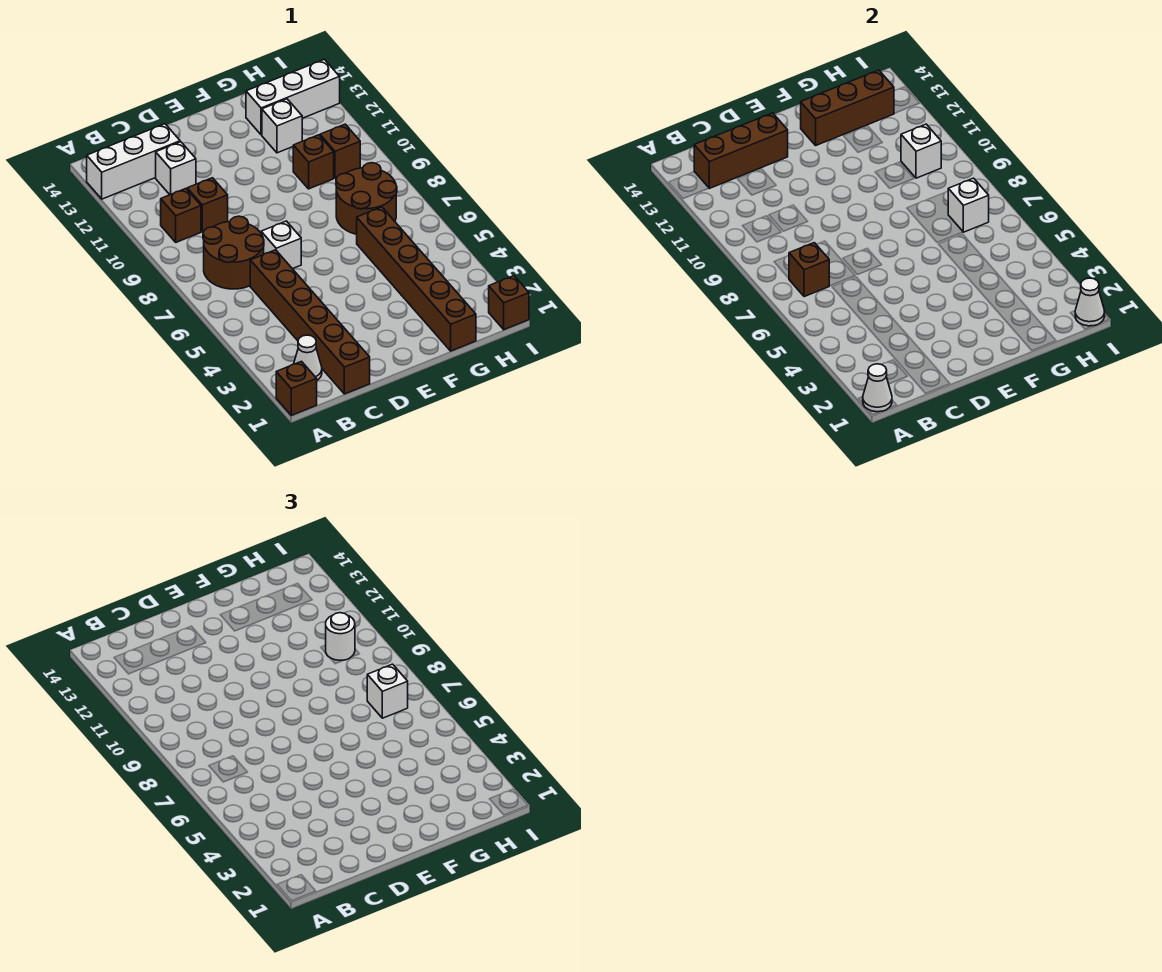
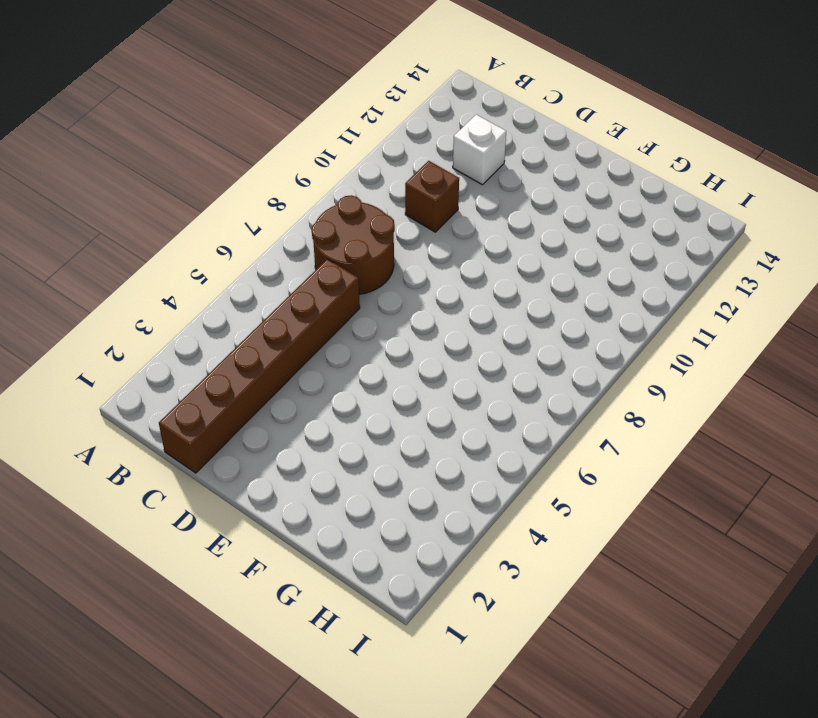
none -> brown 1x1 brick [276,361,317,415]
none -> white 1x3 brick [87,124,180,199]
none -> white 1x1 cone [294,335,322,380]

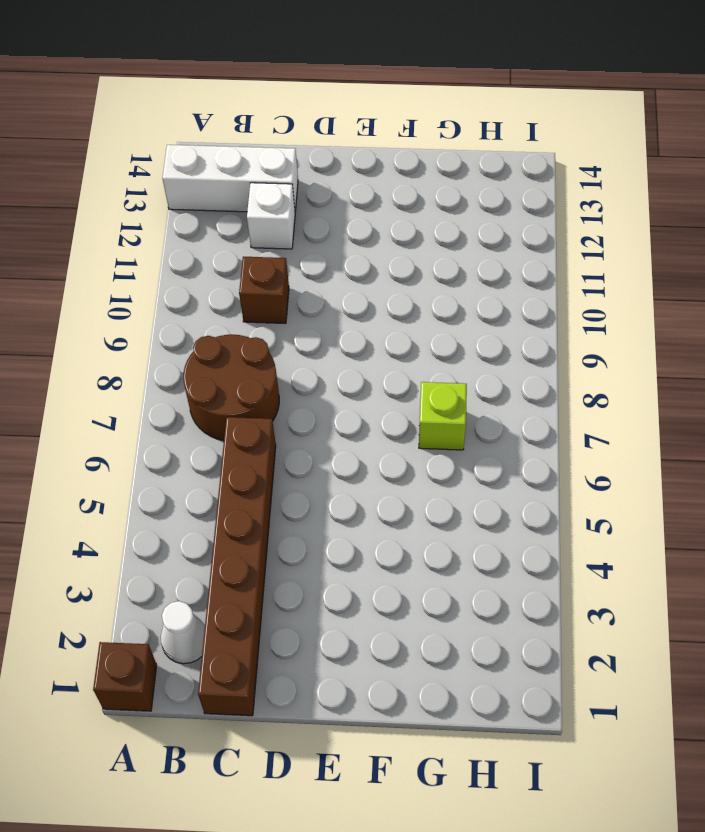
lime 1x1 brick [419,382,467,450] -> brown 2x2 round brick [336,163,397,234]
none -> brown 1x1 brick [161,189,201,242]
none -> white 1x1 brick [261,221,301,269]
none -> brown 1x6 brick [357,207,476,351]

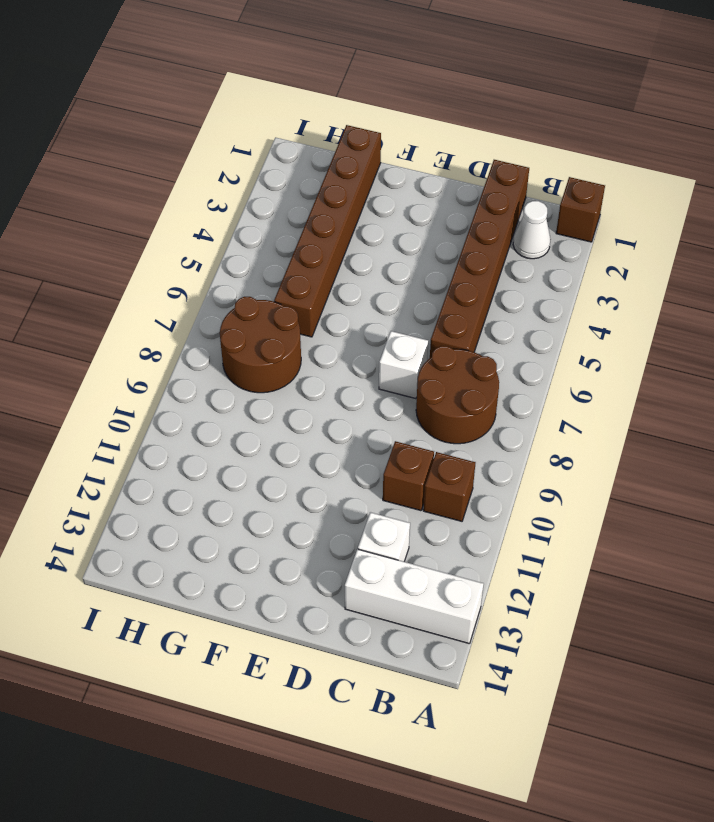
none -> brown 1x1 brick [293,135,334,189]
none -> white 1x1 brick [262,99,302,153]
none -> white 1x3 brick [246,59,340,135]

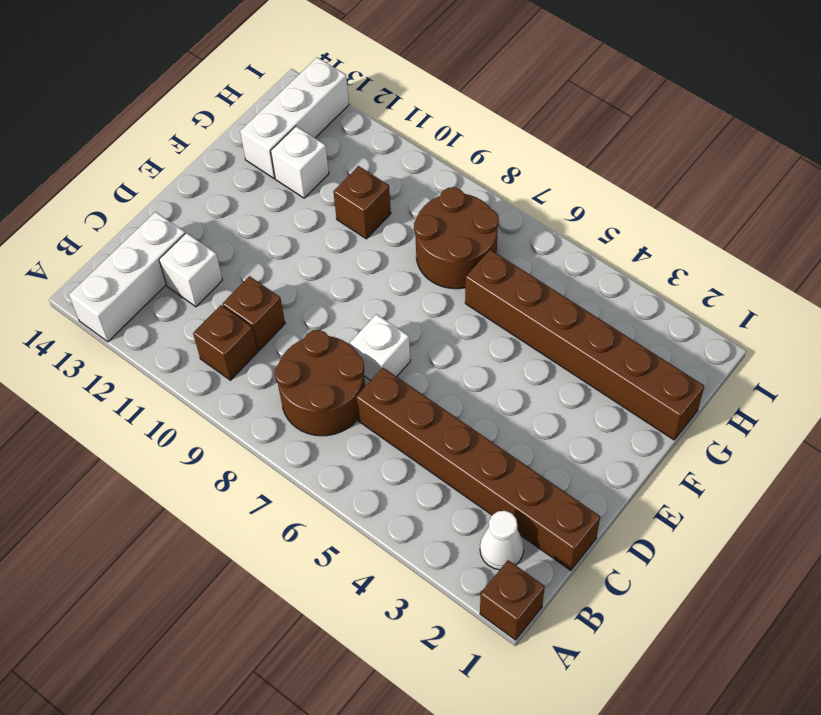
none -> brown 1x1 brick [320,124,360,178]
none -> brown 1x1 brick [489,276,529,330]
none -> white 1x1 cone [863,364,892,412]

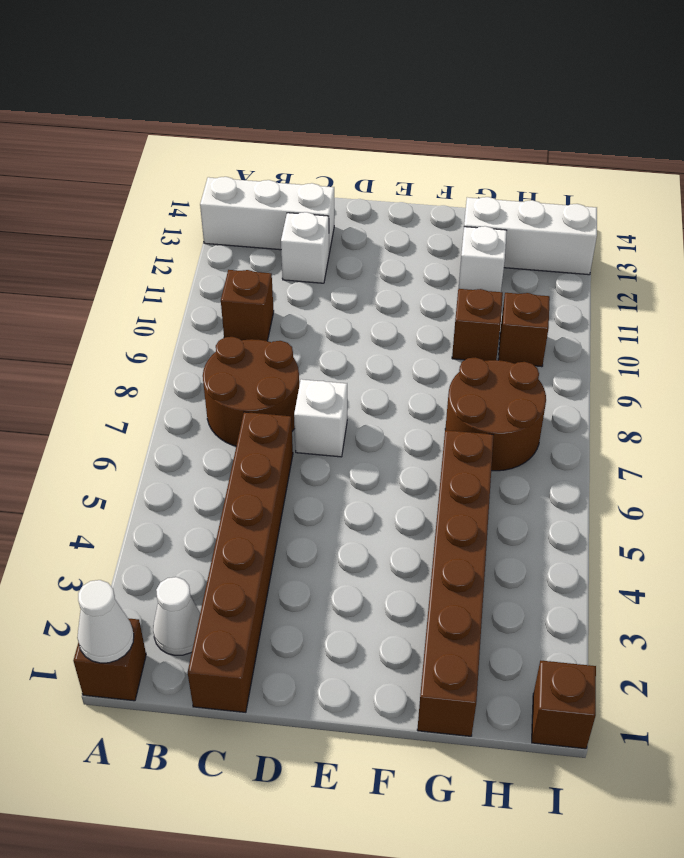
none -> brown 1x1 brick [187,178,228,232]
none -> brown 1x1 brick [789,243,829,297]
none -> brown 1x3 brick [694,113,788,188]

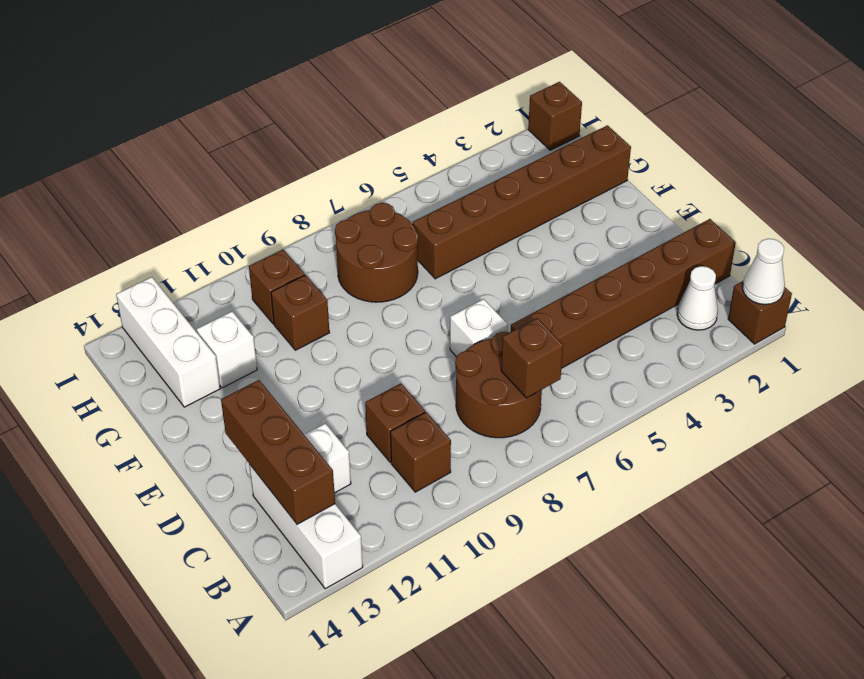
none -> brown 1x3 brick [801,70,894,145]
none -> white 1x1 brick [948,178,989,232]
none -> white 1x1 brick [901,124,941,178]

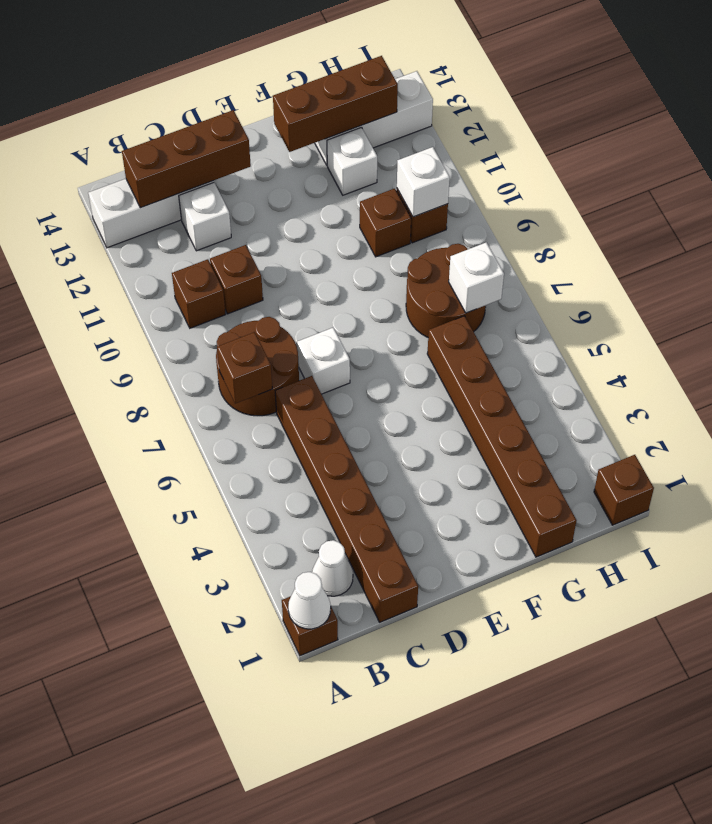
none -> white 1x1 cone [1075,278,1105,326]
none -> white 1x1 brick [367,664,408,718]
none -> white 1x1 round brick [326,613,355,660]

